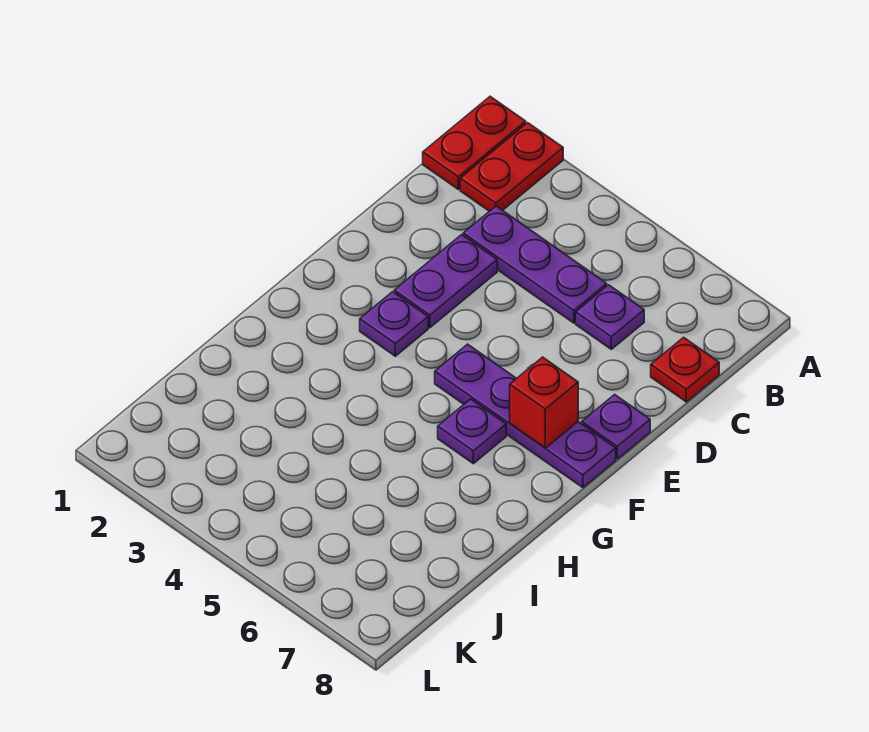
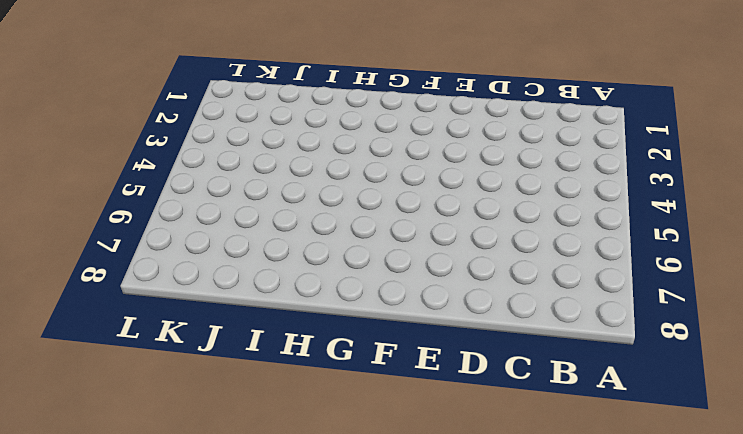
none -> red 1x2 plate [423,96,526,189]
none -> red 1x2 plate [460,123,563,211]

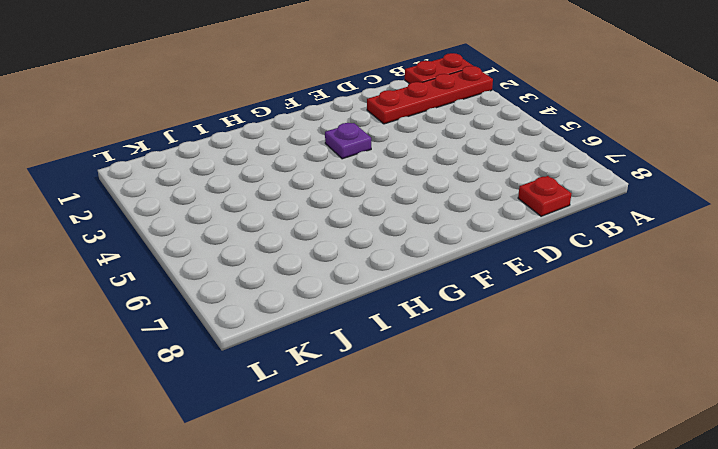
red 1x4 plate [367,66,493,124] -> red 1x2 plate [460,123,563,211]
none -> purple 1x3 plate [463,206,607,323]
none -> purple 1x1 plate [576,285,644,349]

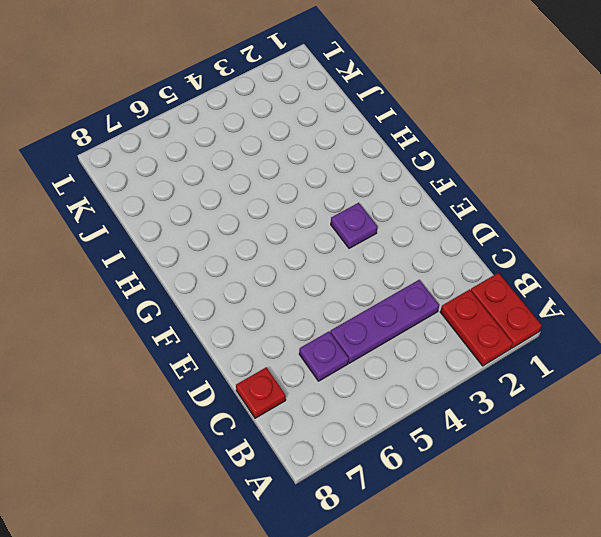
none -> purple 1x2 plate [394,235,497,328]
none -> purple 1x1 plate [582,394,650,459]

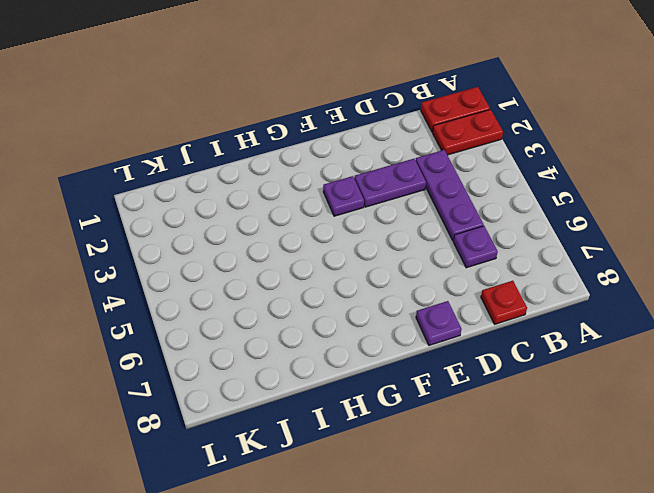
none -> purple 1x4 plate [435,344,616,488]
none -> purple 1x1 plate [438,399,506,464]

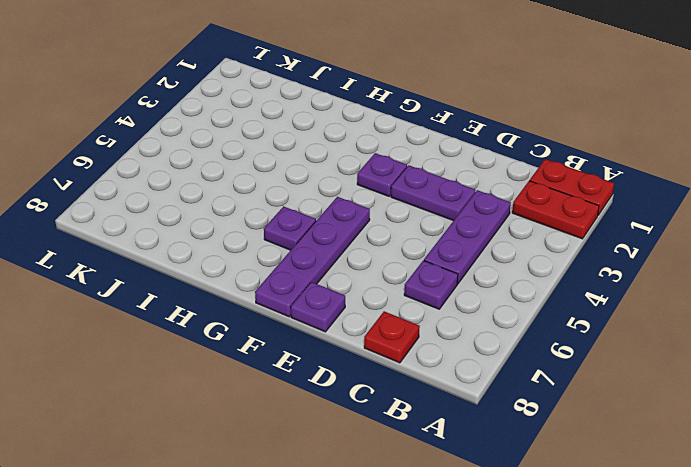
none -> red 1x1 brick [510,357,578,448]

